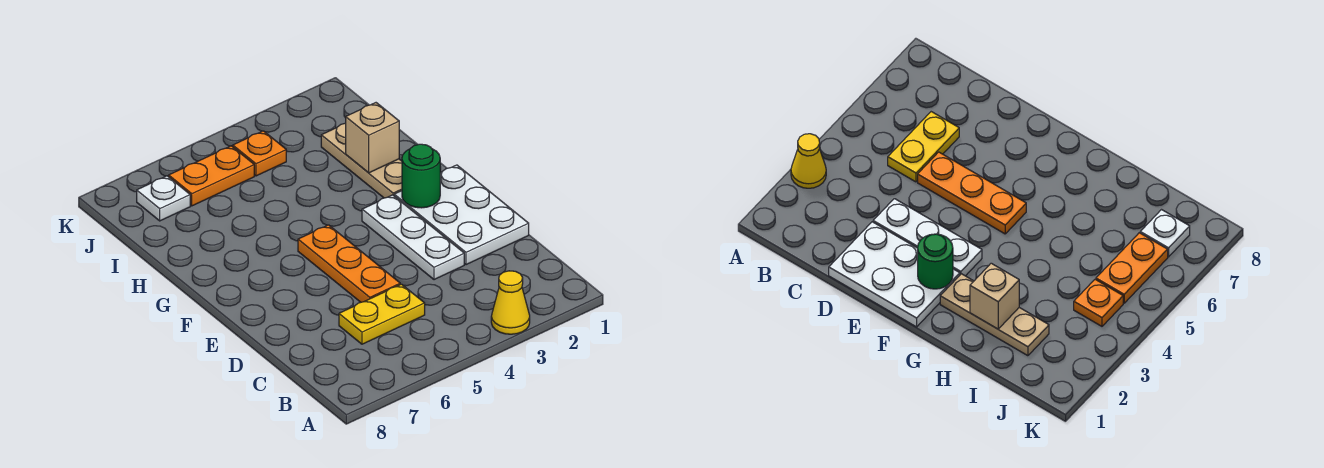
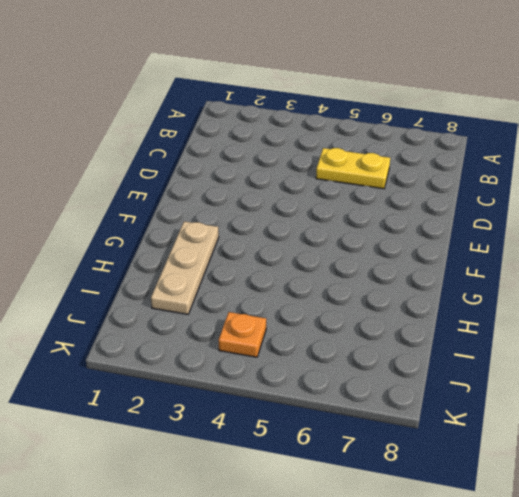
none -> yellow 1x1 cone [491,271,530,334]
none -> white 2x3 plate [394,165,529,265]

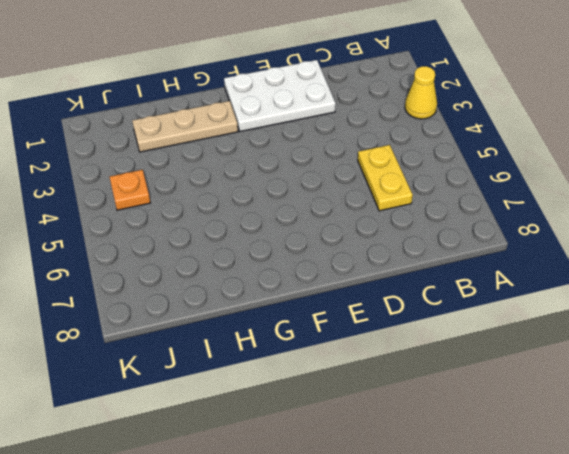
none -> white 1x3 plate [362,195,464,280]
none -> orange 1x3 plate [298,225,400,302]

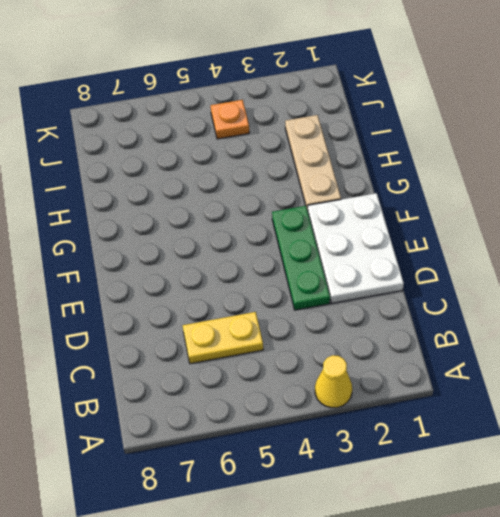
green 1x3 plate [272,206,330,310] -> white 1x3 plate [362,195,464,280]
none -> orange 1x3 plate [298,225,400,302]
none -> orange 1x2 plate [169,146,254,206]

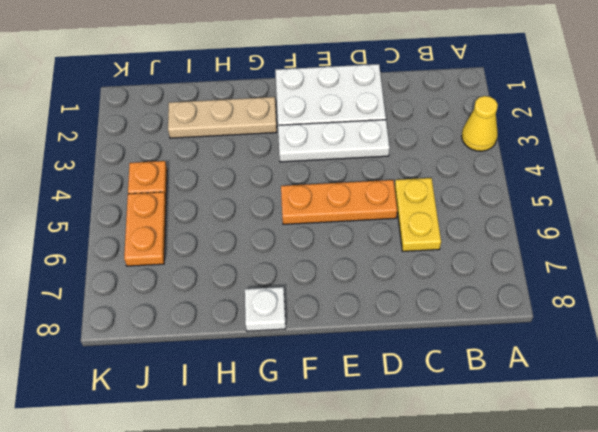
white 1x1 plate [245,287,286,331] -> white 1x1 plate moved to [137,176,190,221]
none -> green 1x1 round brick [402,144,440,208]
none -> tan 1x1 brick [346,103,399,173]

